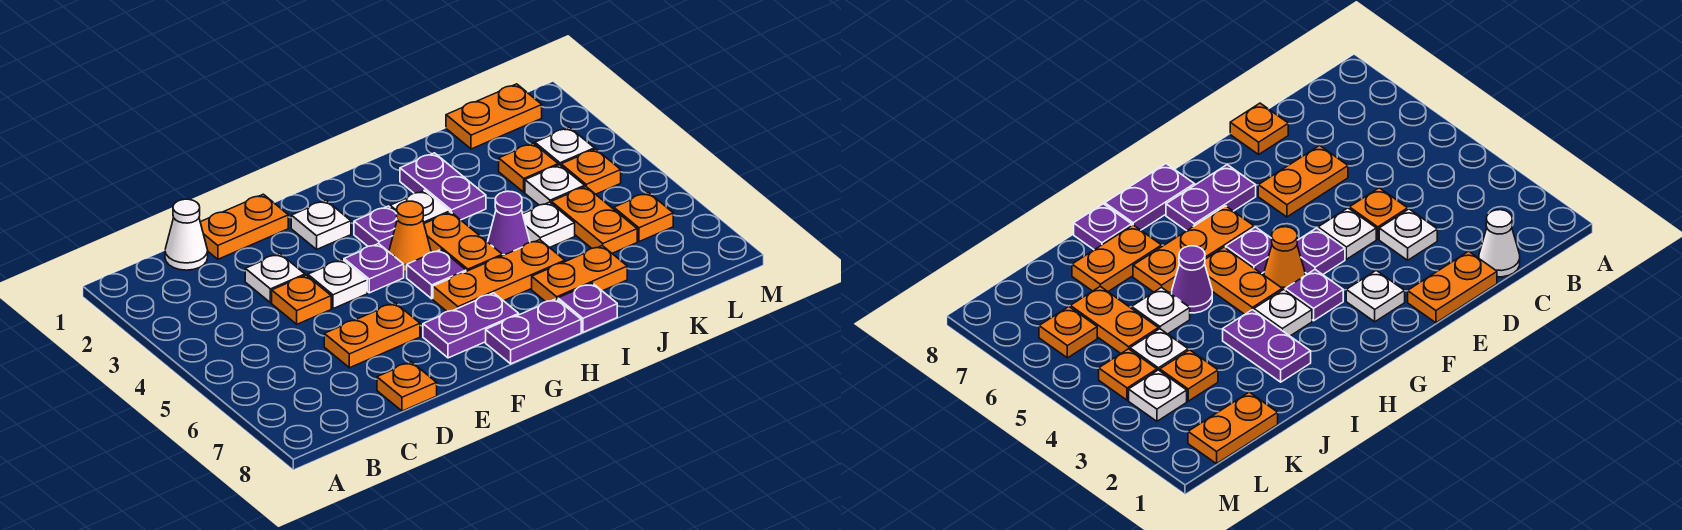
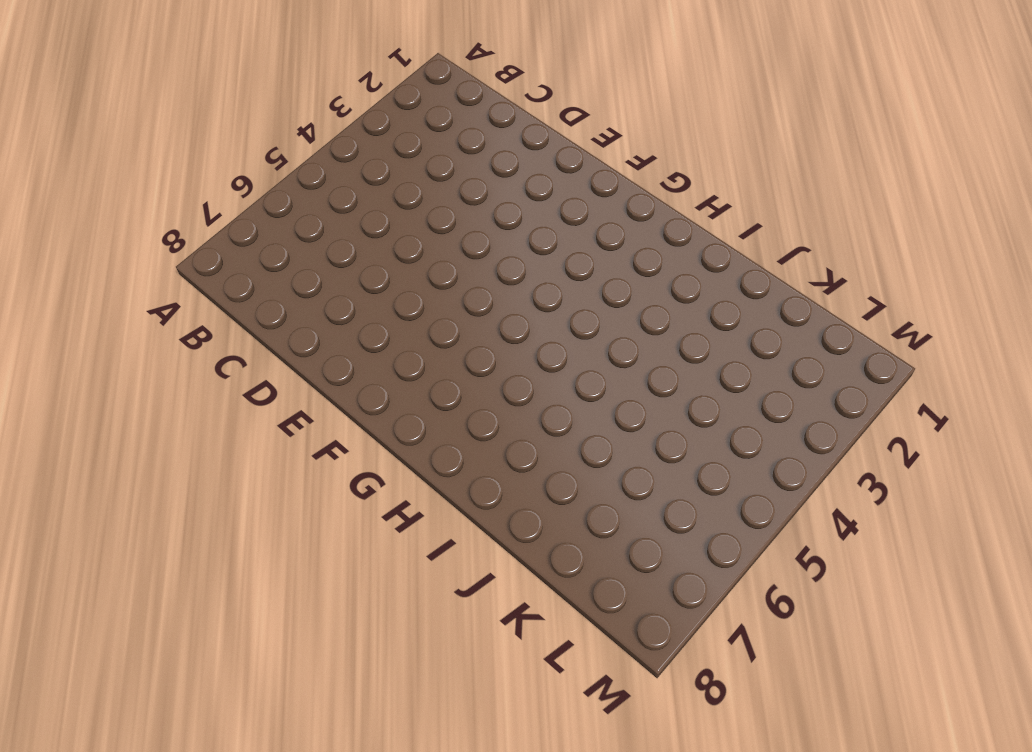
none -> white 1x1 cone [165,199,208,270]
none -> orange 1x2 plate [200,194,288,259]
none -> white 1x1 plate [245,254,305,303]

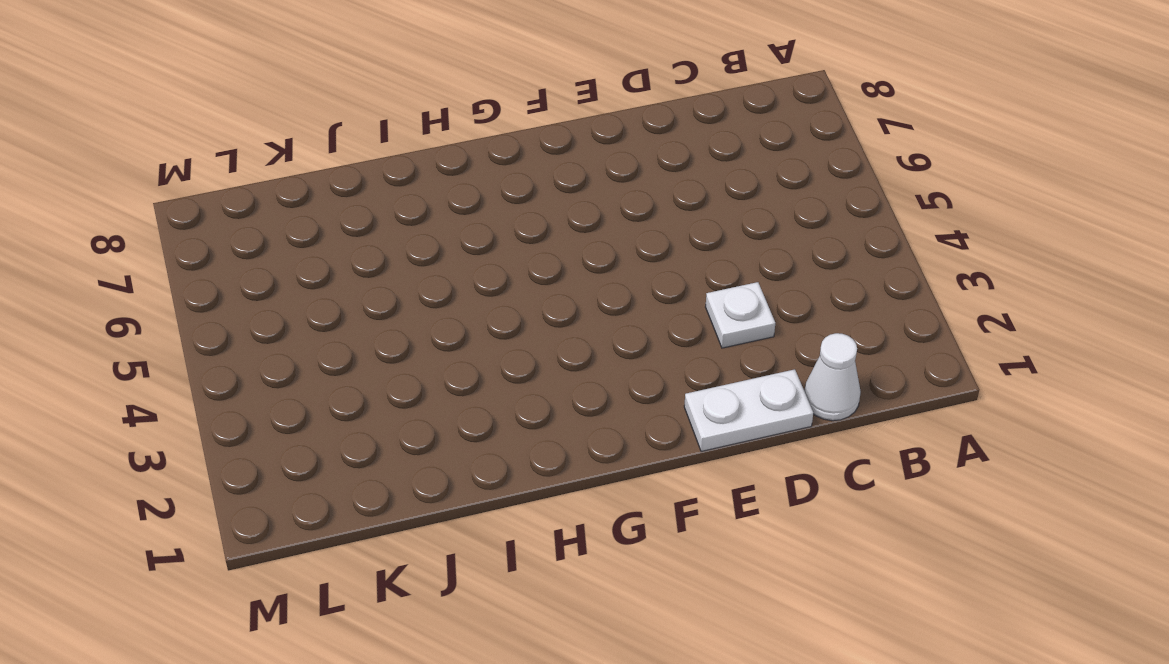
white 1x2 plate [684,369,813,451] -> orange 1x2 plate [200,194,288,259]
none -> orange 1x1 plate [272,275,331,324]
none -> orange 1x2 plate [324,303,420,368]
none -> orange 1x1 plate [377,362,437,411]

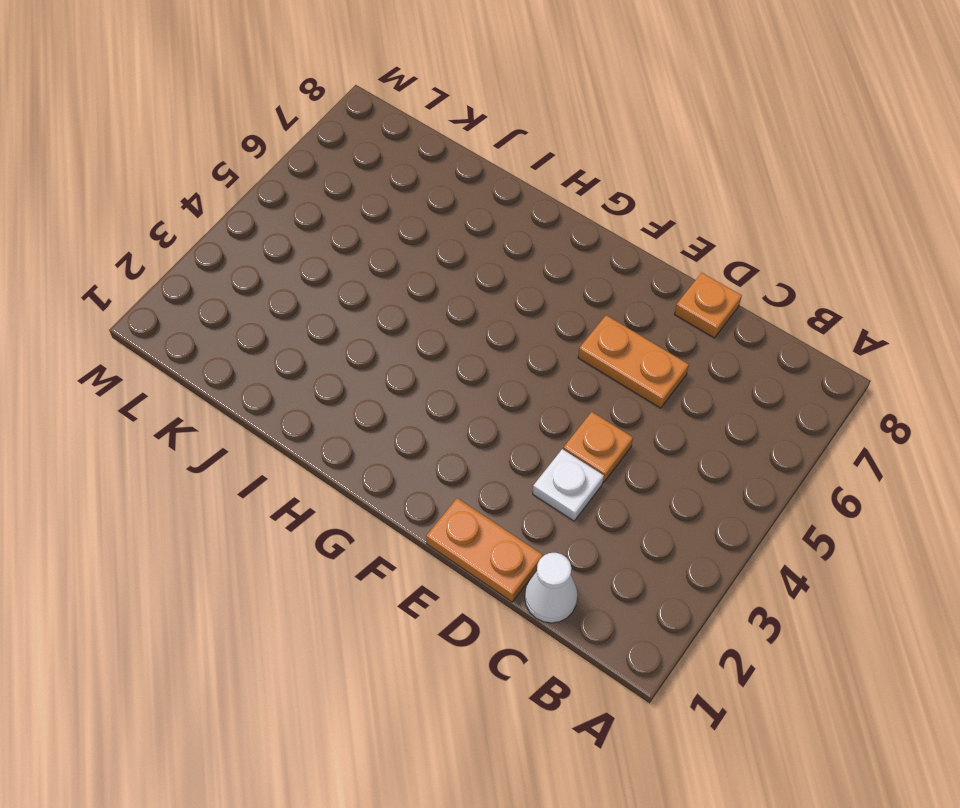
none -> white 1x1 plate [308,259,367,309]
none -> white 1x1 plate [291,200,351,249]
none -> purple 1x1 plate [344,244,404,293]

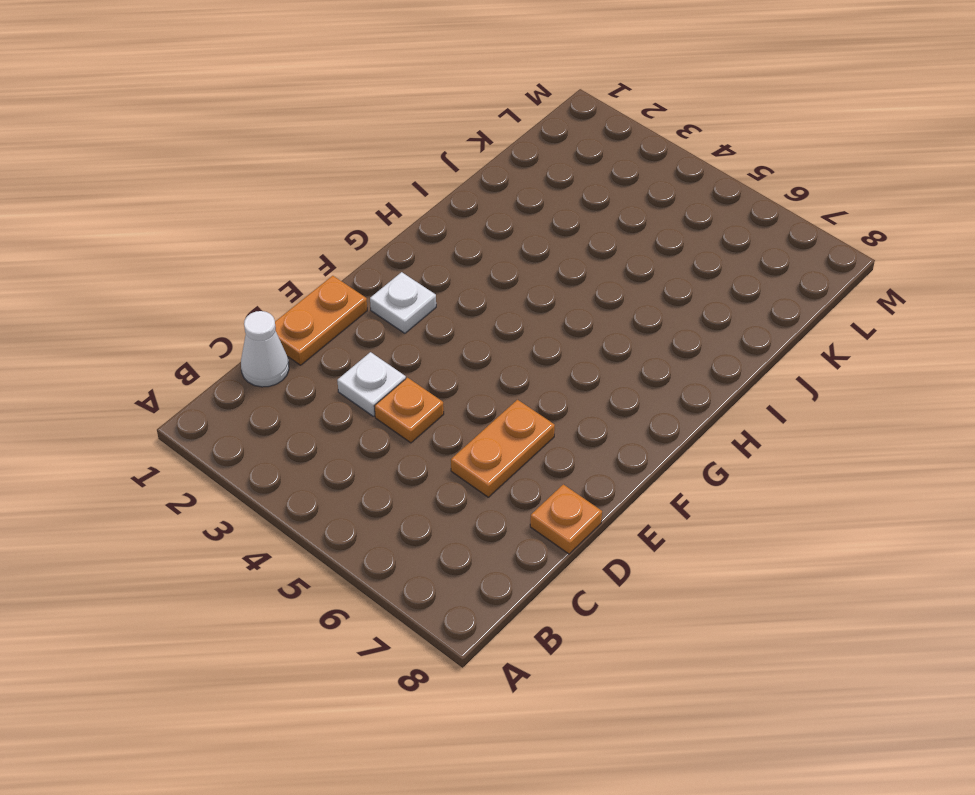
none -> white 1x1 plate [308,259,367,309]
none -> purple 1x1 plate [344,244,404,293]
none -> purple 1x2 plate [423,293,519,358]

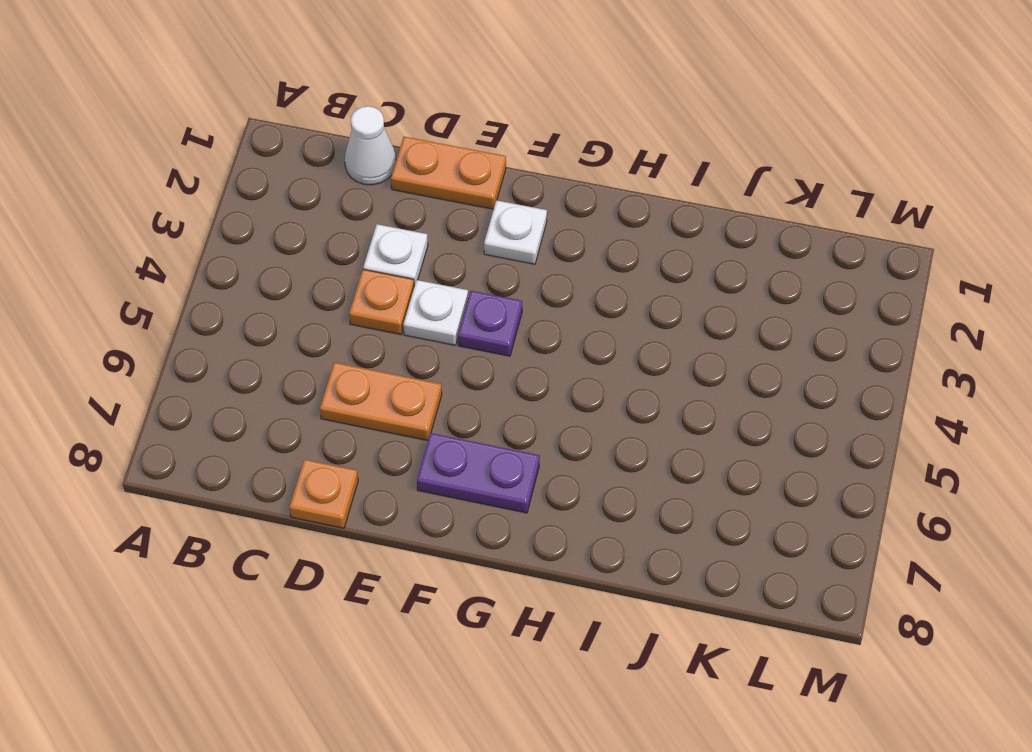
none -> purple 1x1 plate [354,206,397,251]
none -> orange 1x1 cone [389,201,431,272]
none -> purple 1x1 plate [407,250,466,299]

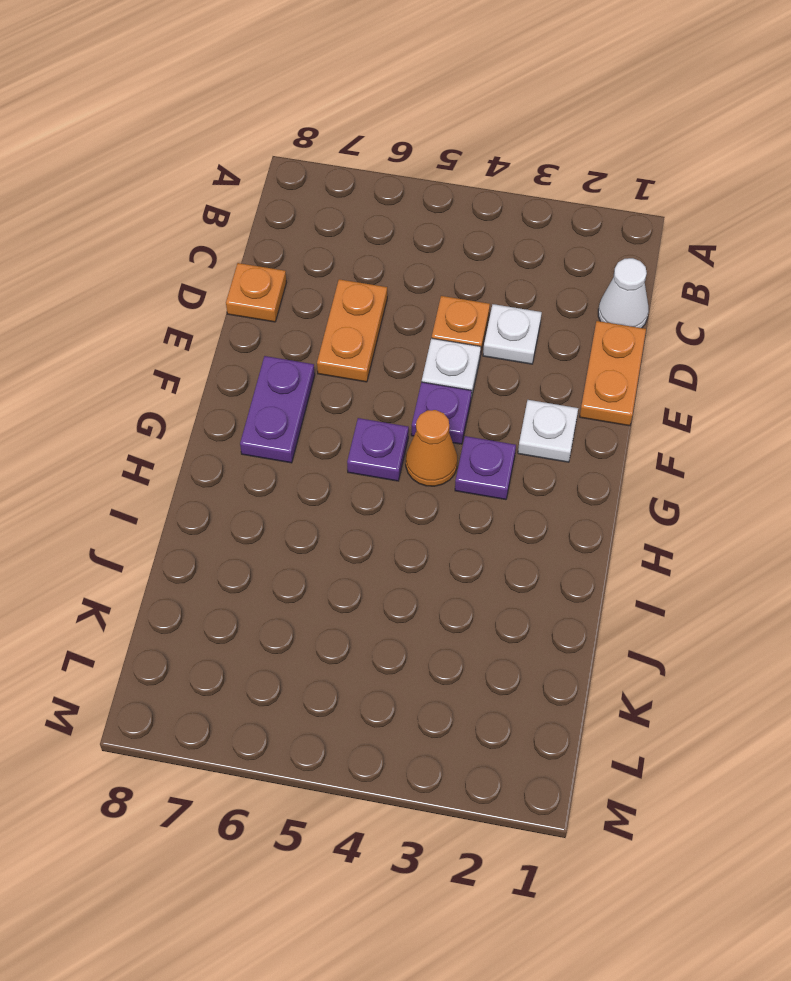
none -> orange 1x3 plate [433,240,565,311]
none -> purple 1x2 plate [486,299,581,364]
none -> white 1x1 plate [390,190,450,223]

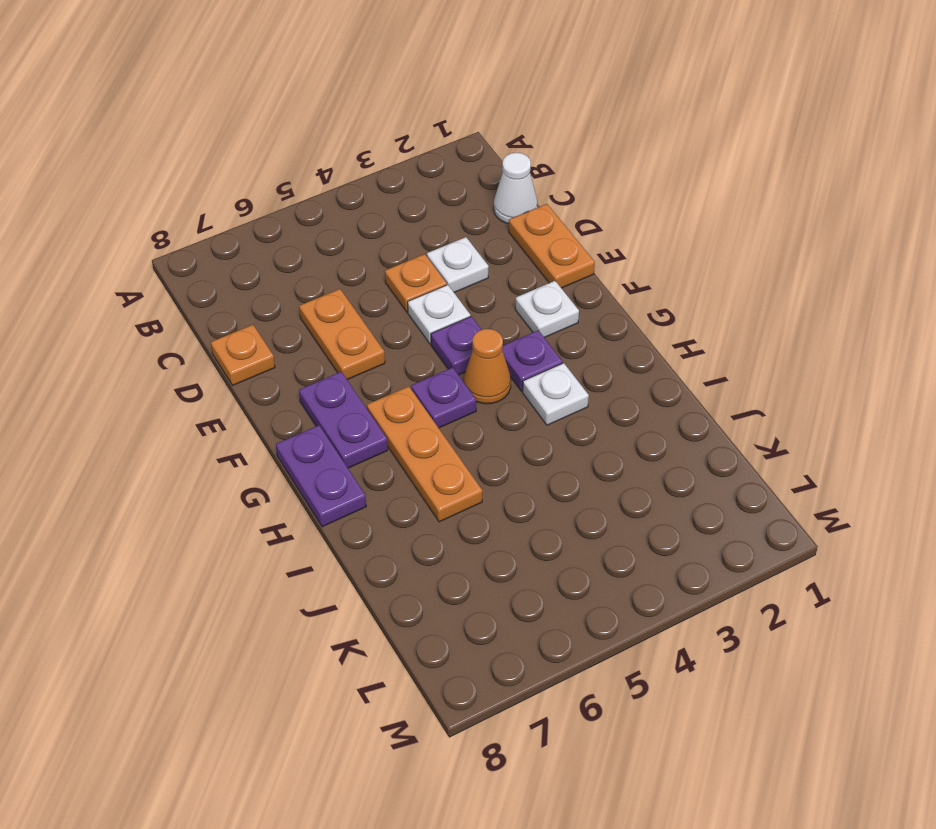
none -> orange 1x2 plate [424,212,502,271]
none -> purple 1x2 plate [400,153,486,220]
none -> purple 1x1 cone [488,191,530,256]

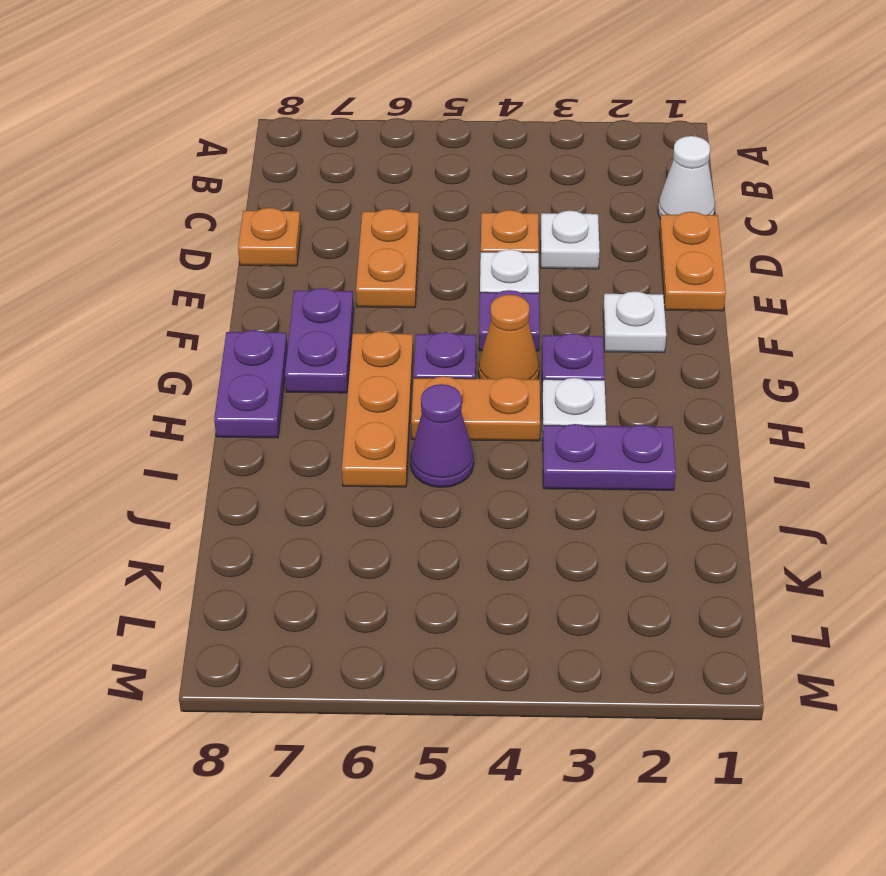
none -> orange 1x2 plate [532,246,627,302]
none -> purple 1x1 plate [558,283,617,332]
none -> white 1x1 plate [523,202,575,248]

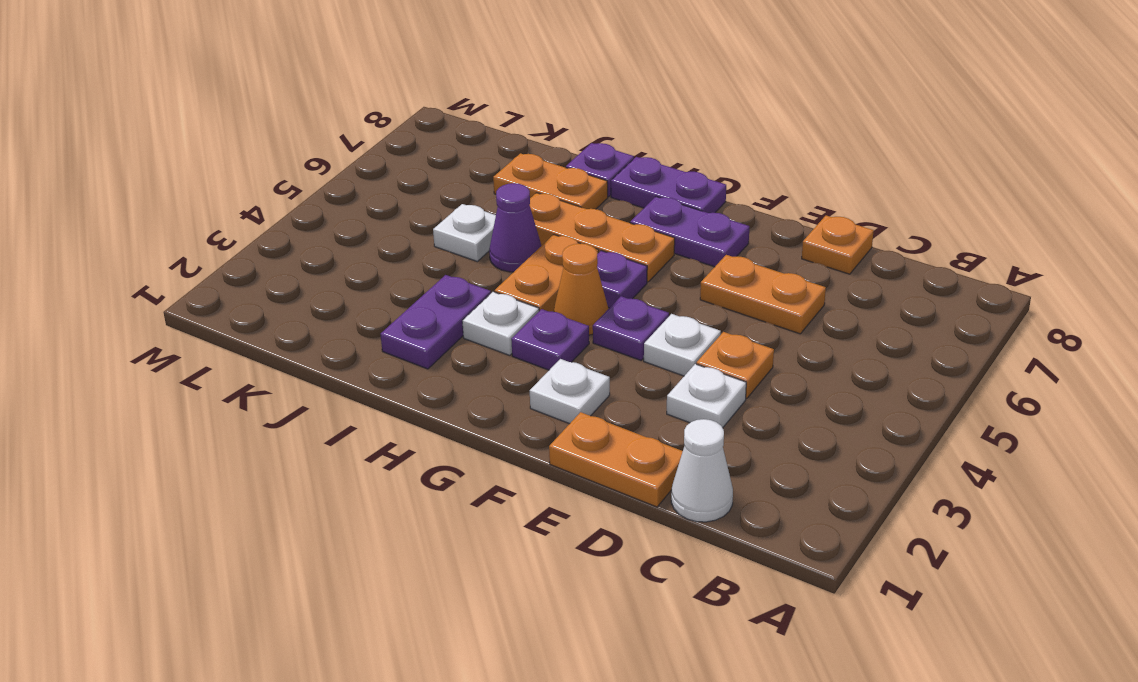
none -> orange 1x2 plate [446,84,542,149]
none -> orange 1x1 plate [499,143,558,192]
none -> white 1x1 plate [525,165,585,205]

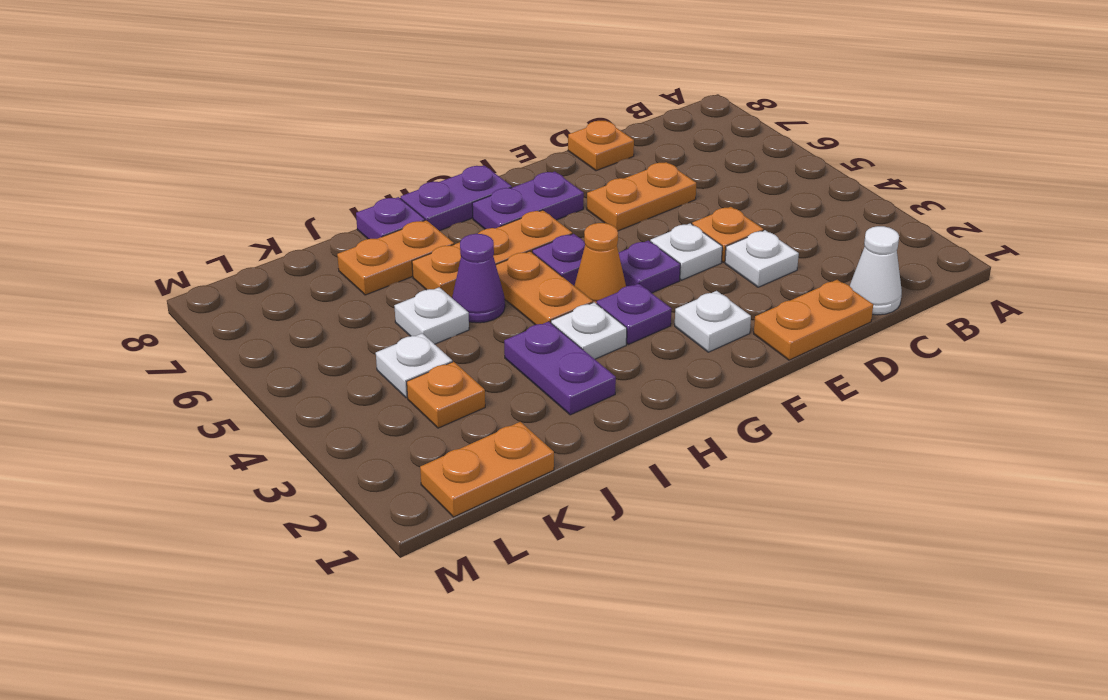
none -> orange 1x2 plate [551,186,637,253]
none -> white 1x1 plate [535,127,594,165]
none -> orange 1x1 plate [561,149,621,194]

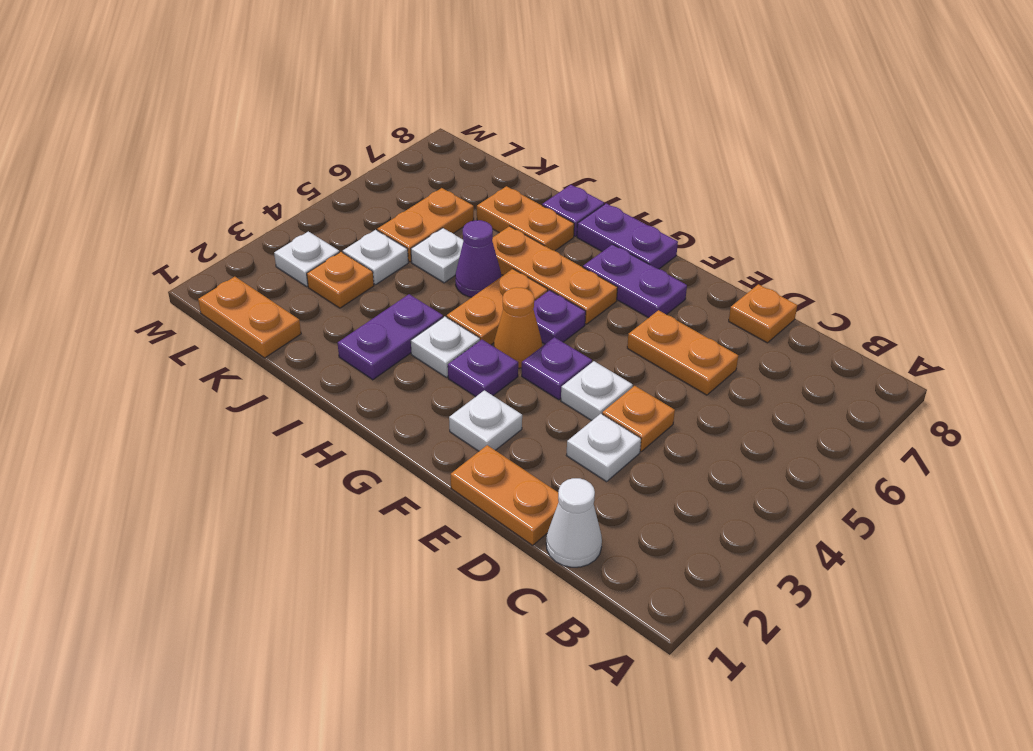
none -> orange 1x1 plate [561,149,621,194]
none -> orange 1x1 plate [614,192,673,242]

